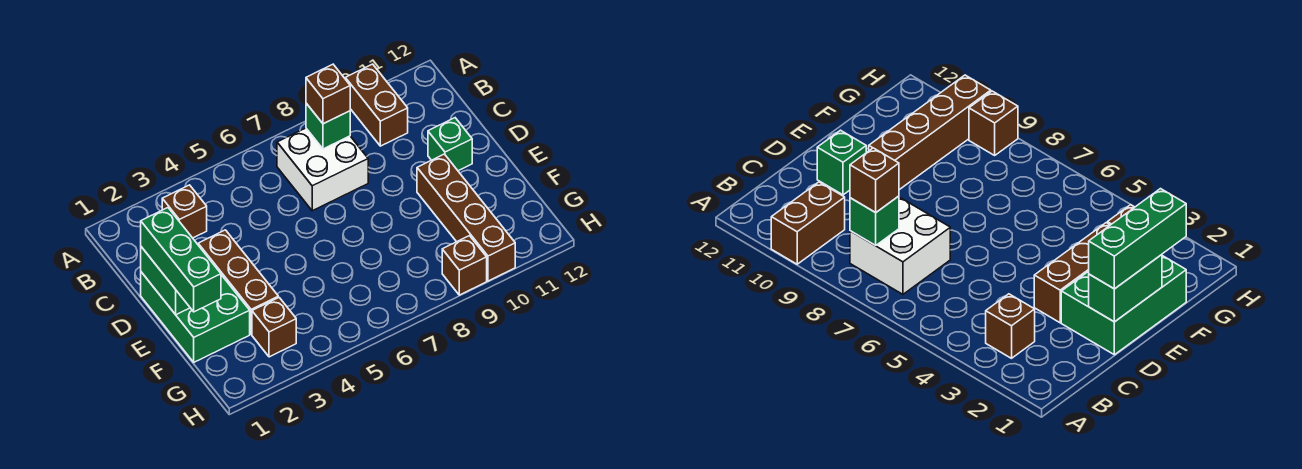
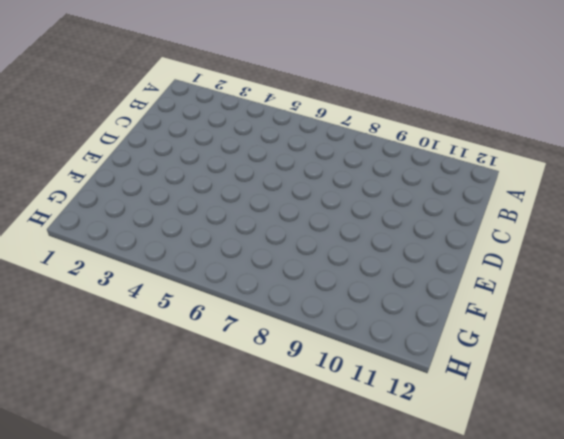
none -> brown 1x2 brick [345,64,408,146]
none -> brown 1x1 brick [162,185,207,238]
none -> white 2x2 brick [277,128,368,211]

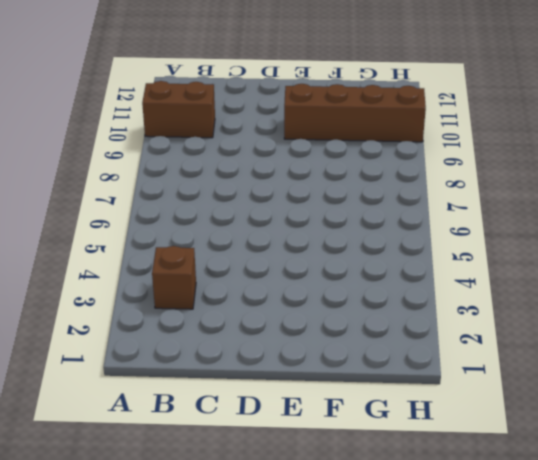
none -> white 2x2 brick [277,128,368,211]
none -> green 2x3 brick [141,272,250,362]
none -> brown 1x3 brick [198,230,278,334]

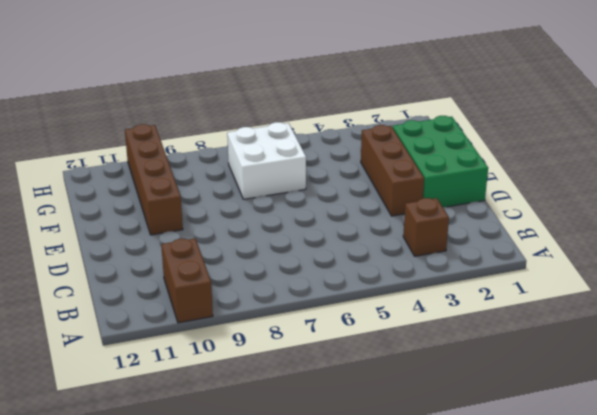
white 2x2 brick [227,122,306,199] -> white 2x2 brick moved to [277,128,368,211]
none -> green 1x1 brick [428,118,472,171]
none -> brown 1x1 brick [252,298,296,357]
none -> brown 1x1 brick [442,236,487,295]

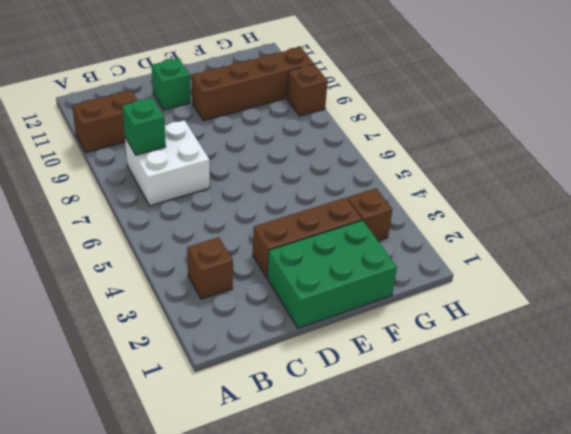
none -> green 1x2 brick [141,247,190,315]
none -> brown 1x1 brick [306,64,350,124]
none -> green 1x3 brick [141,208,221,312]

